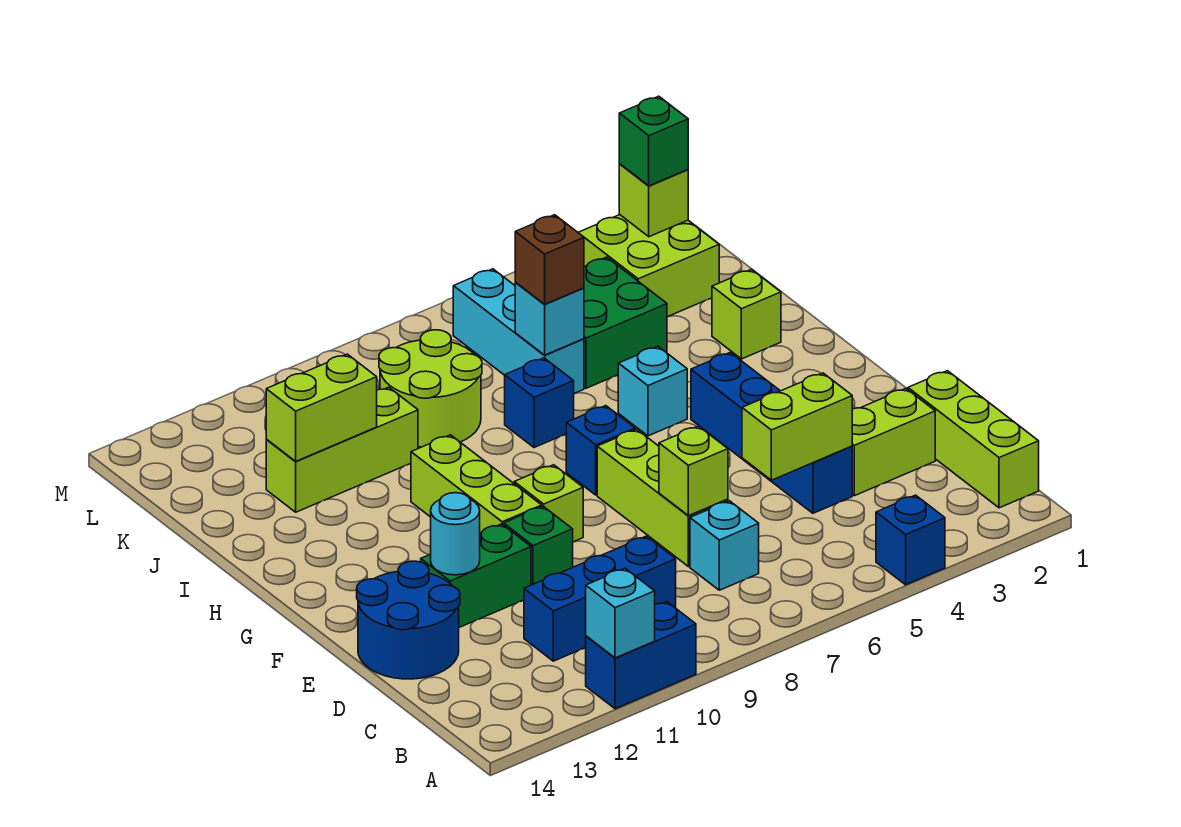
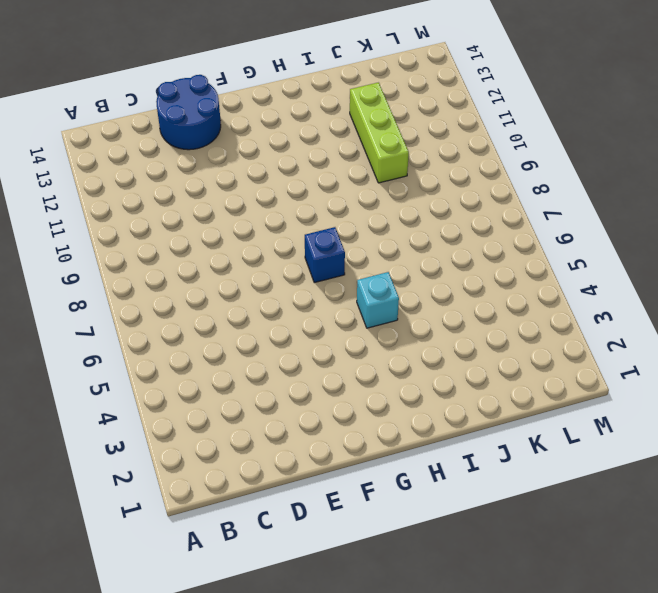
none -> blue 1x1 brick [876,495,945,585]
none -> blue 1x2 brick [586,601,696,709]
none -> lime 1x3 brick [908,371,1039,508]
none -> cyan 1x1 brick [690,501,759,590]

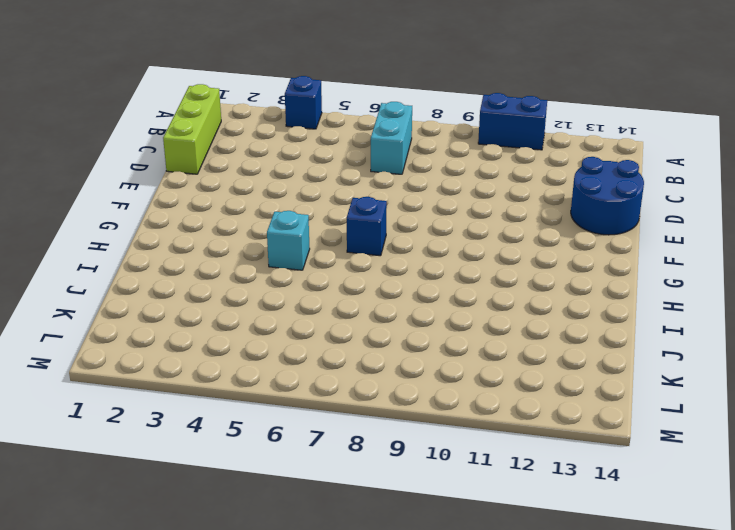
cyan 1x2 brick [371,102,412,174] -> cyan 1x1 brick [690,501,759,590]
none -> blue 1x3 brick [524,536,676,661]
none -> lime 1x2 brick [852,388,935,496]
none -> blue 1x4 brick [691,352,852,513]
none -> lime 1x3 brick [597,429,728,567]

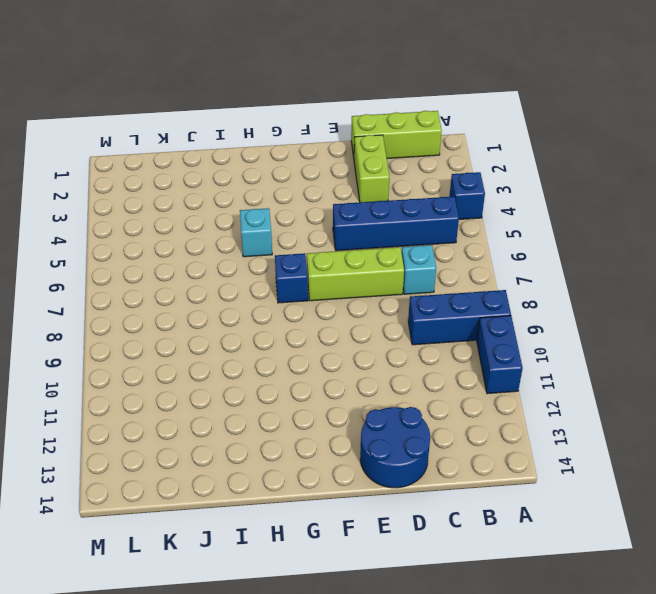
blue 1x3 brick [408,290,511,345] -> blue 1x3 brick turned to [524,536,676,661]
blue 1x4 brick [333,197,459,251] -> blue 1x4 brick moved to [691,352,852,513]
none -> green 1x1 brick [504,506,573,585]
none -> green 1x2 brick [421,524,531,627]
none -> lime 1x1 brick [514,465,583,542]
none -> lime 1x3 brick [411,435,542,533]

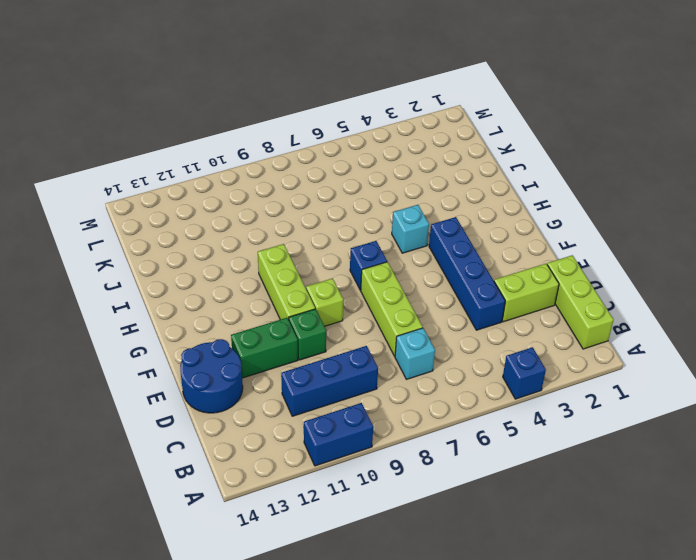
none -> lime 1x1 brick [712,269,781,359]
none -> blue 1x1 brick [505,358,574,448]
none -> green 2x2 brick [584,257,667,388]
none -> cyan 1x3 brick [453,269,584,394]

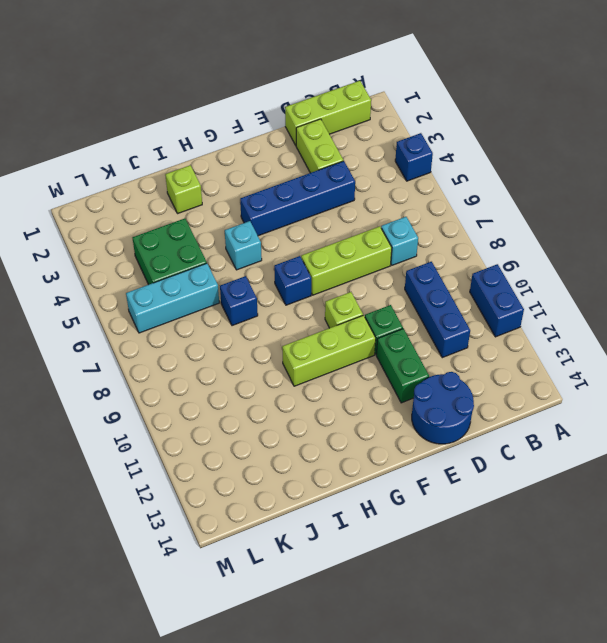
none -> lime 2x2 round brick [379,330,482,447]
none -> lime 1x3 brick [266,387,418,512]
none -> lime 2x2 brick [578,215,719,317]
none -> cyan 1x1 brick [586,568,655,658]

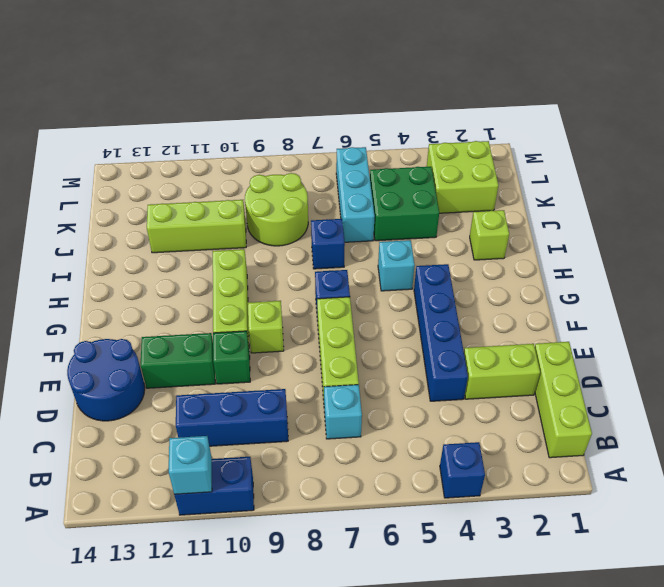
none -> lime 1x2 brick [742,373,852,480]
none -> lime 1x1 brick [659,426,728,516]
none -> cyan 1x1 round brick [431,493,480,575]
none -> cyan 1x1 brick [515,283,584,355]

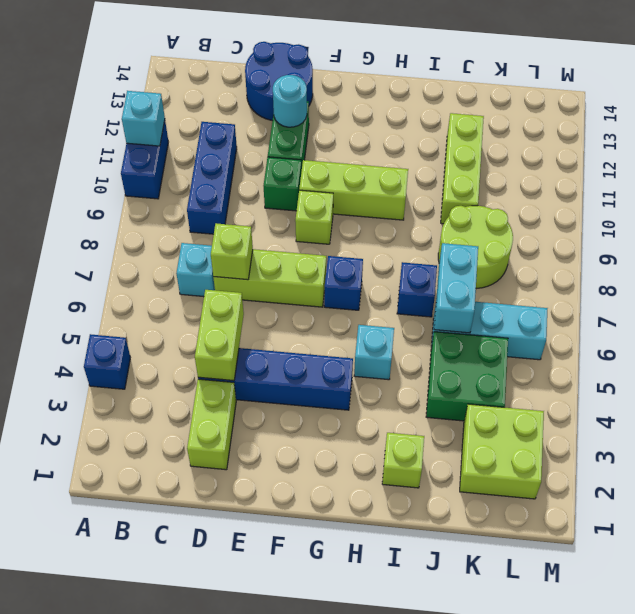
cyan 1x2 brick [434,243,478,333] -> cyan 1x1 brick [515,283,584,355]
none -> lime 1x3 brick [908,371,1039,508]
none -> lime 1x2 brick [266,354,377,461]
none -> lime 1x1 brick [619,164,688,237]
none -> brown 1x1 brick [515,215,584,304]

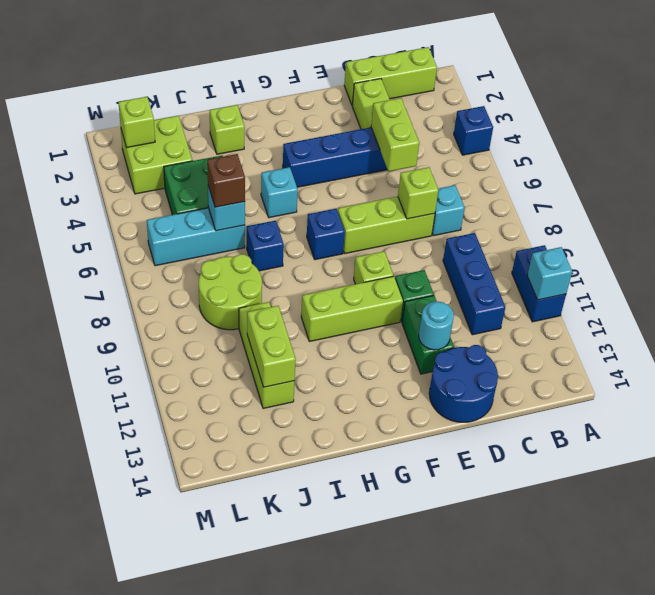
none -> green 1x1 brick [619,96,688,186]

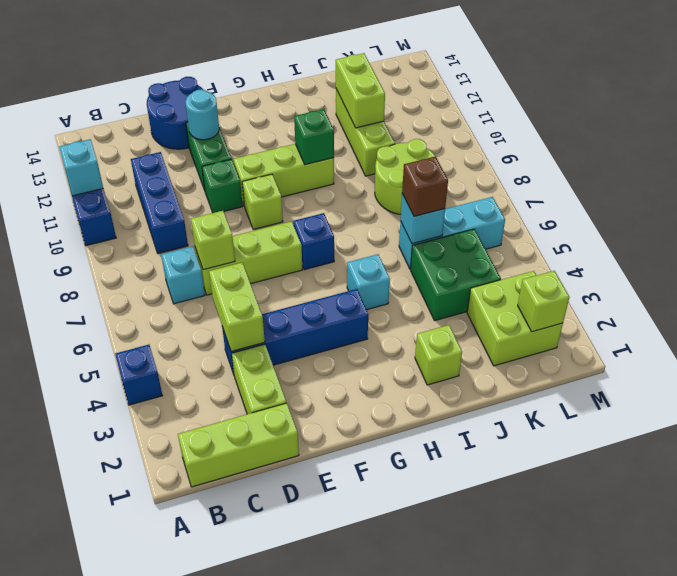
green 1x1 brick [294,109,334,165] -> green 1x1 brick moved to [619,96,688,186]
none -> blue 1x1 brick [505,358,574,448]

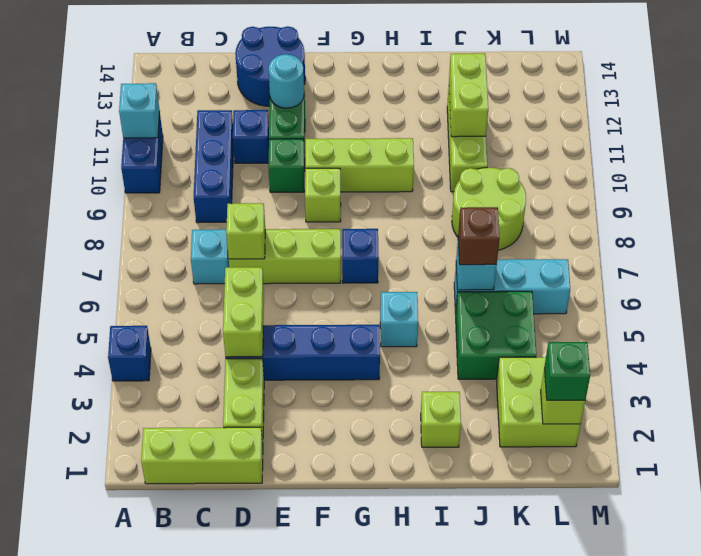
blue 1x1 brick [233,110,269,163] -> blue 1x1 brick moved to [505,358,574,448]

